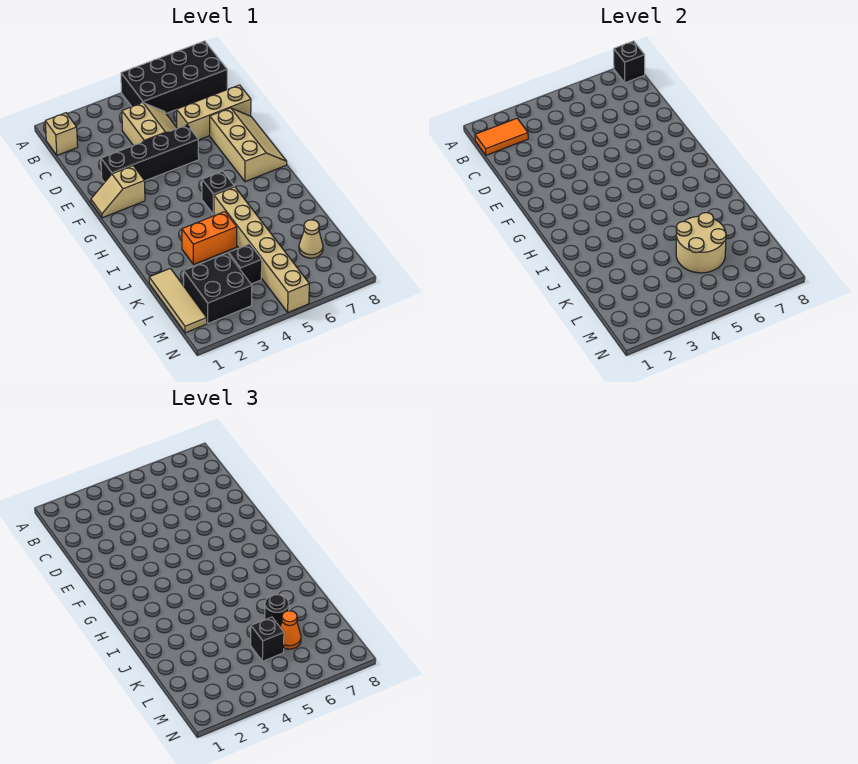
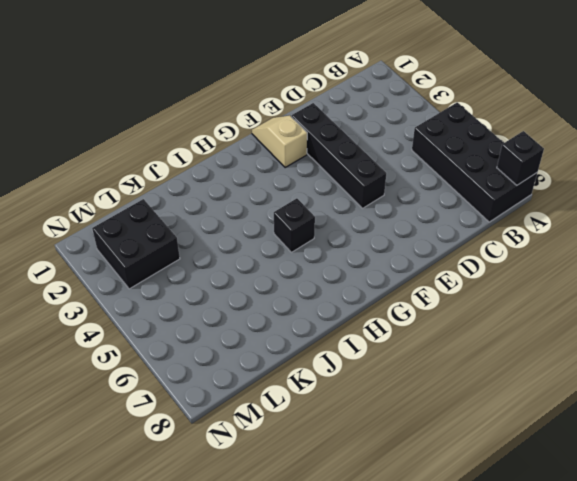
none -> tan 1x1 brick [45,113,78,155]
none -> tan 2x2 slope [122,103,177,146]
none -> tan 1x3 brick [177,85,251,140]

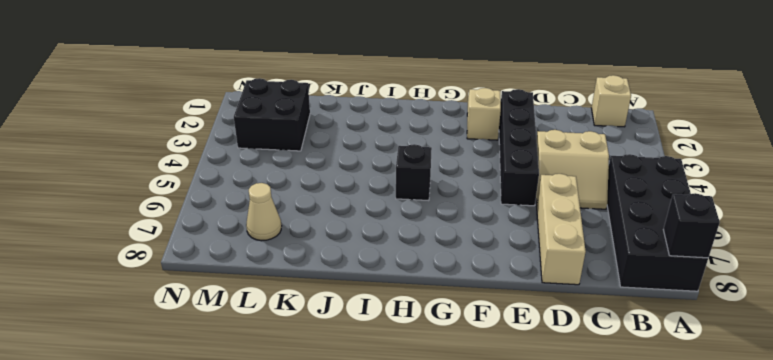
none -> tan 2x3 slope [210,108,287,182]
none -> tan 1x6 brick [214,187,309,312]
none -> orange 1x2 brick [182,212,237,265]

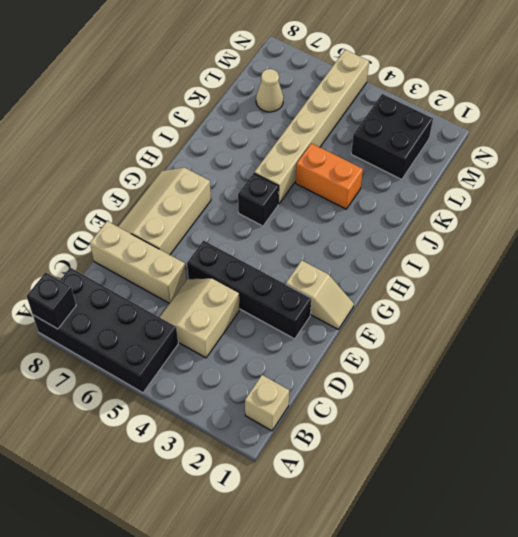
none -> tan 1x3 tile [149,268,207,333]
none -> black 1x1 brick [229,244,262,284]
none -> orange 1x2 tile [475,118,528,155]

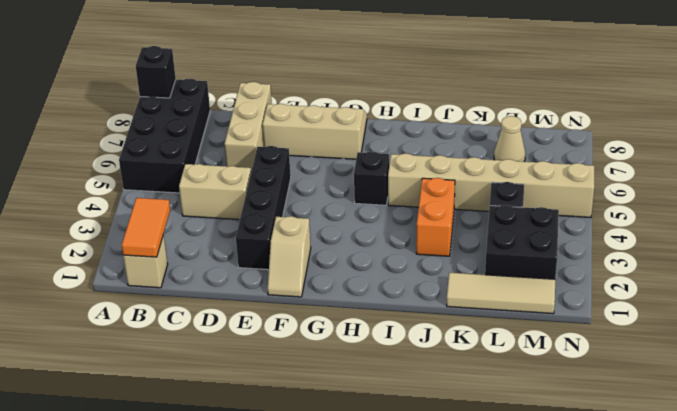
none -> tan 2x2 round brick [676,213,726,273]
none -> black 1x1 round brick [265,595,289,627]
none -> black 1x1 brick [251,617,284,661]

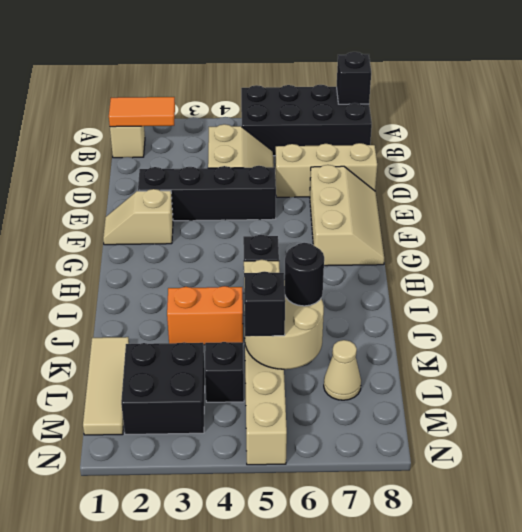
none -> orange 1x1 cone [280,611,301,649]

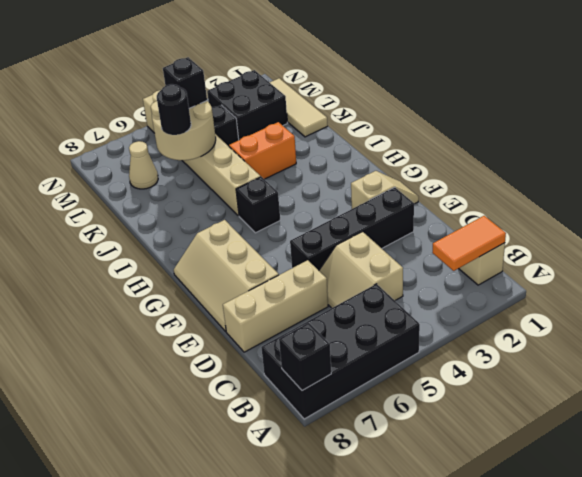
none -> orange 1x1 cone [280,611,301,649]

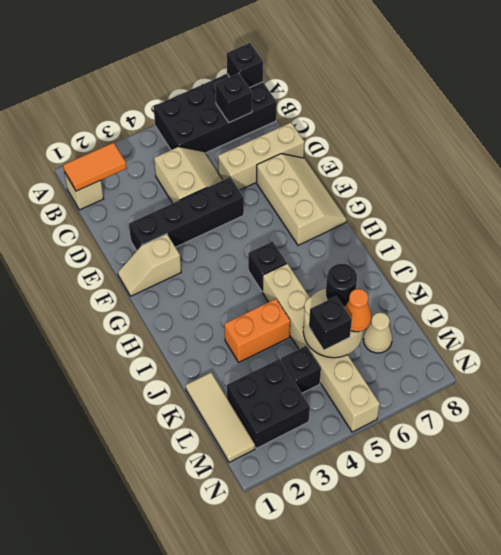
black 1x1 brick [215,73,252,122] -> none

